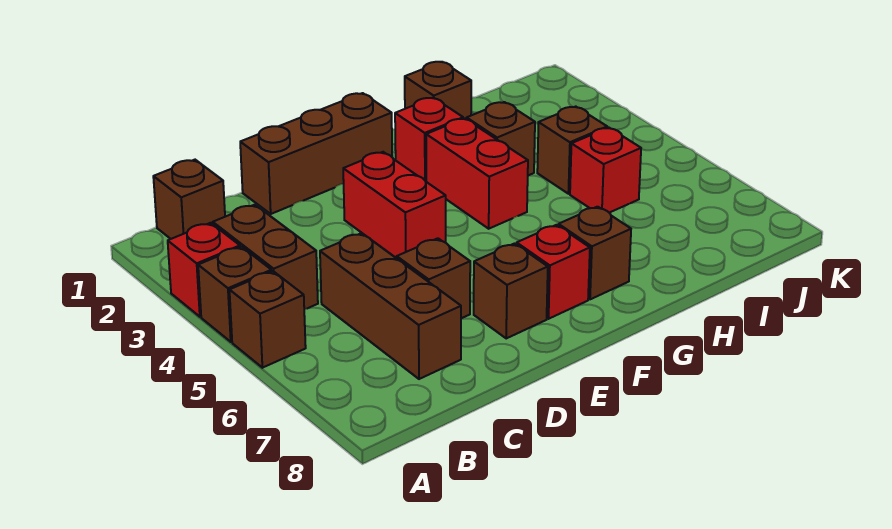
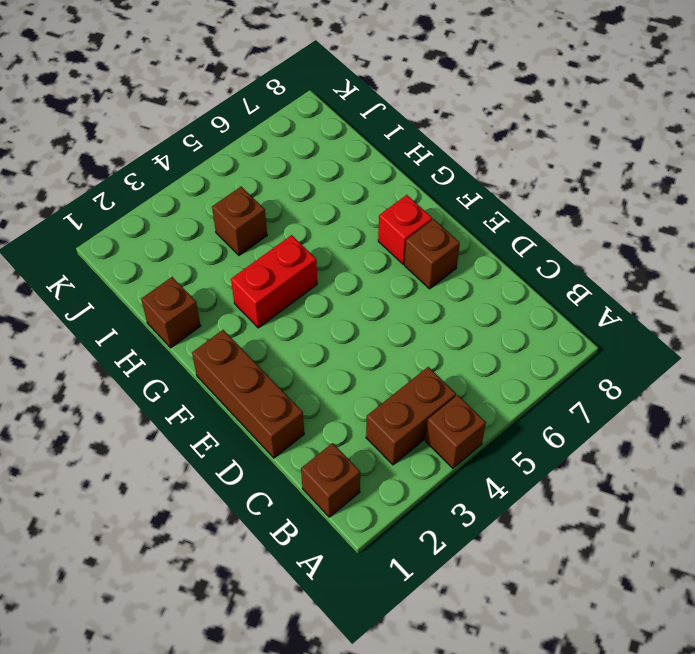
none -> red 1x1 brick [168,223,240,317]
none -> brown 1x1 brick [230,271,306,368]
none -> brown 1x3 brick [320,233,461,379]

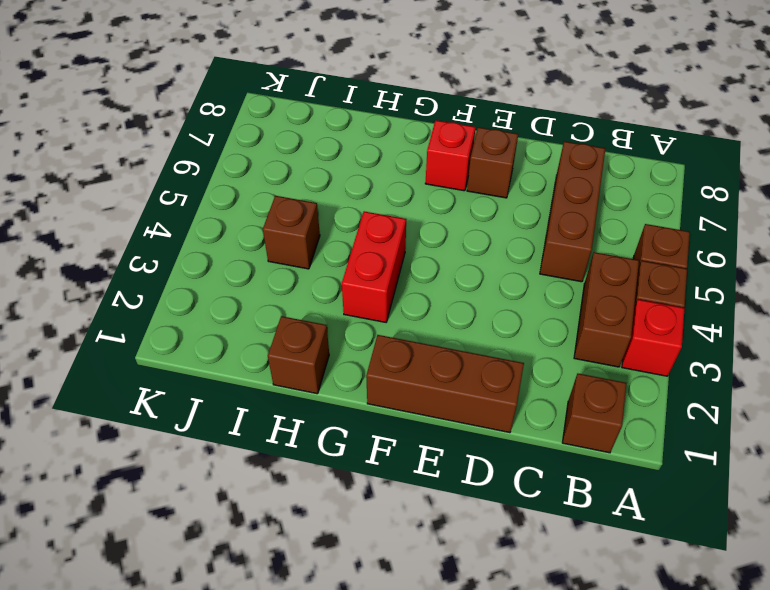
none -> brown 1x1 brick [397,238,470,318]
none -> red 1x2 brick [343,152,446,258]
none -> red 1x1 brick [395,98,463,181]

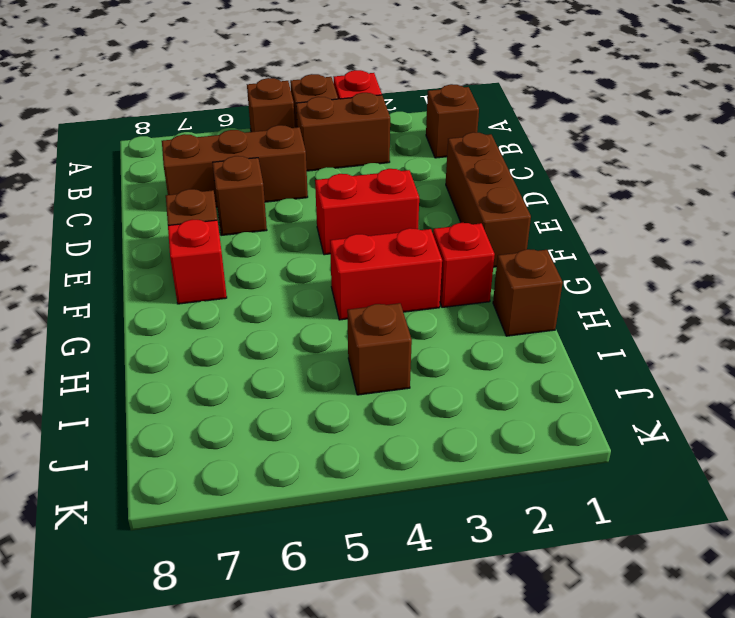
none -> brown 1x1 brick [558,207,631,299]
none -> brown 1x1 brick [467,102,535,175]
none -> red 1x1 brick [570,128,641,213]

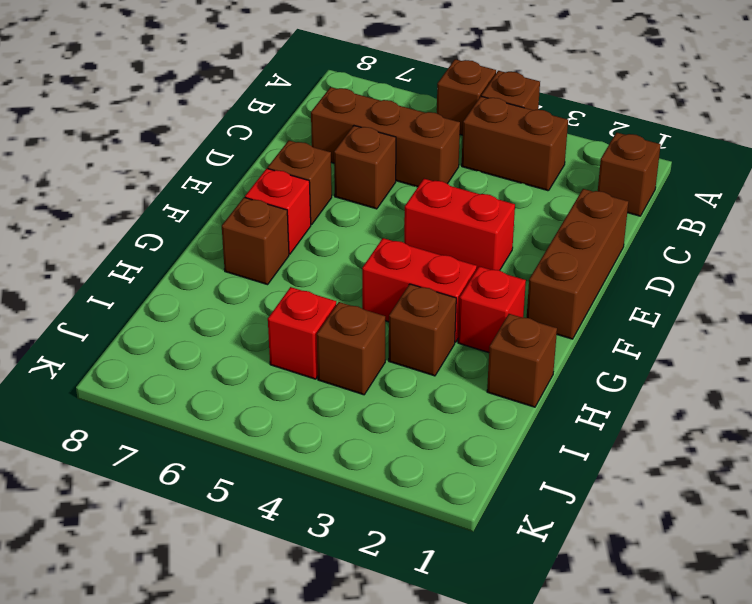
none -> red 1x1 brick [168,223,240,317]

